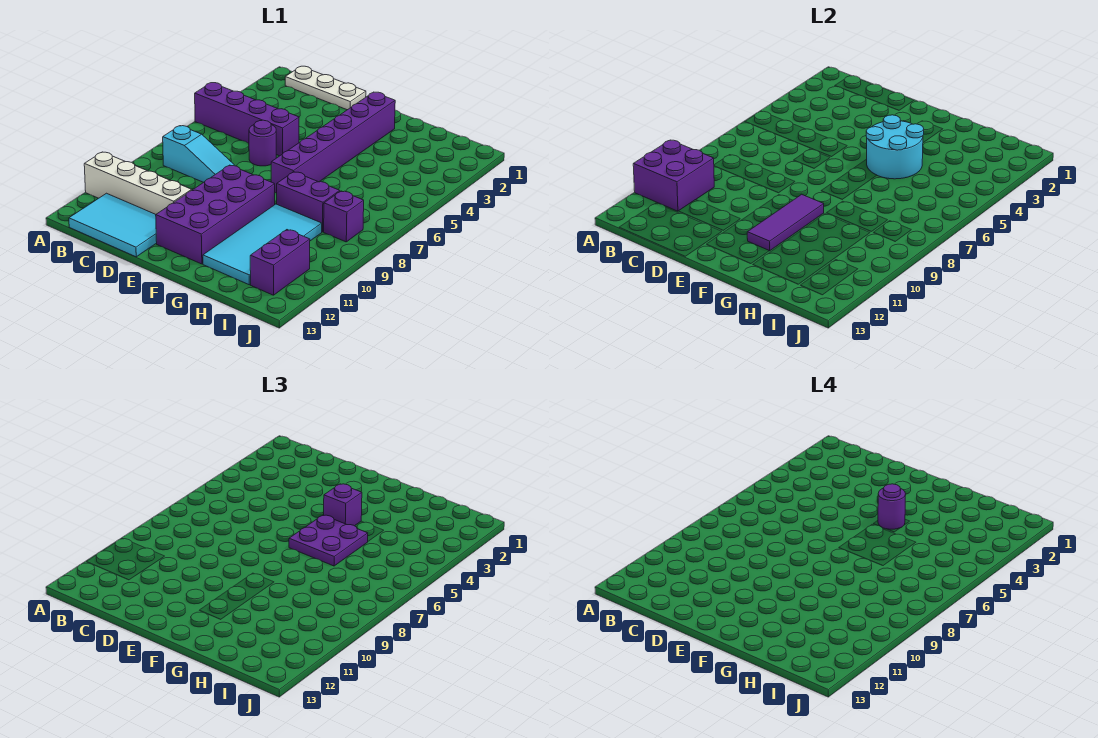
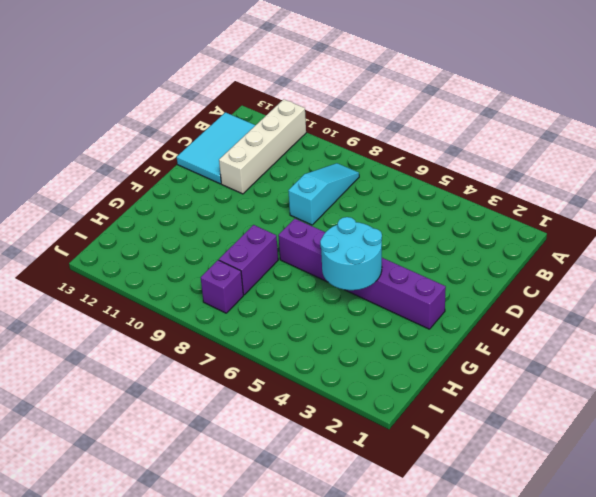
cyan 1x3 slope [288,163,359,225] -> cyan 1x3 slope turned to [163,126,235,182]
none -> purple 1x4 brick [195,83,299,156]
none -> white 1x3 plate [285,66,366,110]
none -> purple 1x1 round brick [249,120,276,166]

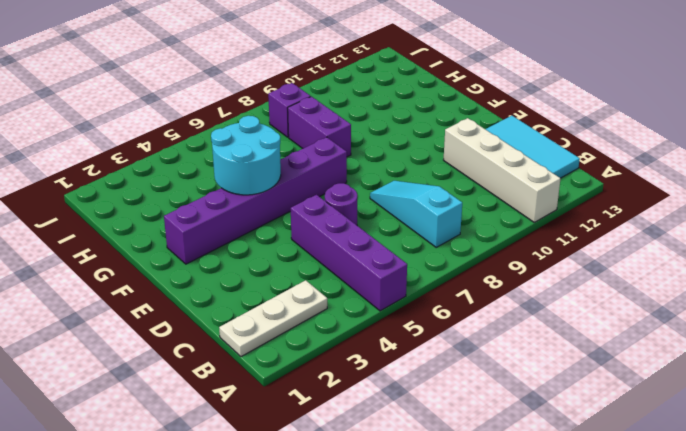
white 1x3 plate [219,280,327,357] -> white 1x3 plate turned to [285,66,366,110]
none -> purple 2x4 brick [156,165,275,264]
none -> cyan 2x4 tile [203,204,322,285]
none -> purple 1x2 brick [250,230,310,295]

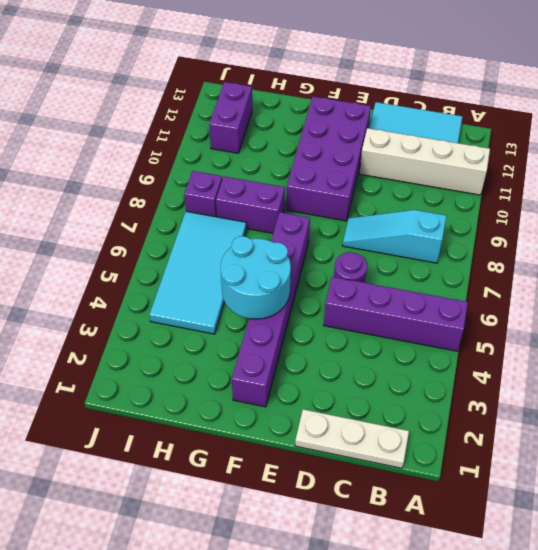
cyan 2x4 tile [149,212,246,334] -> cyan 2x4 tile moved to [203,204,322,285]
none -> purple 2x2 brick [633,140,714,211]
none -> purple 1x3 tile [747,194,824,251]
none -> purple 1x1 brick [324,484,362,526]

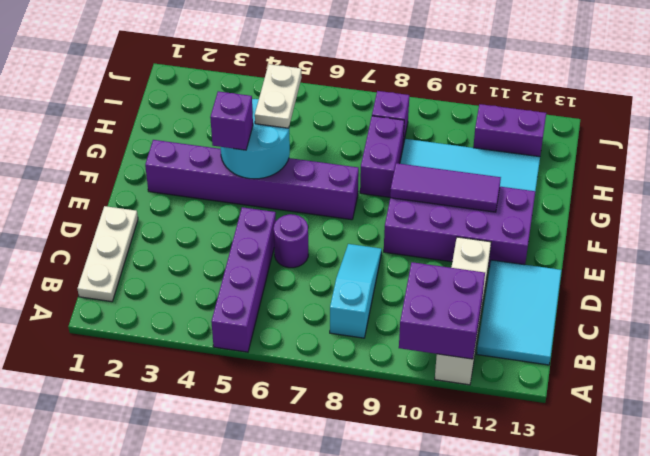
white 1x2 plate [255,64,302,128] -> purple 2x2 plate [289,515,368,566]
none -> purple 1x1 round brick [878,484,906,529]

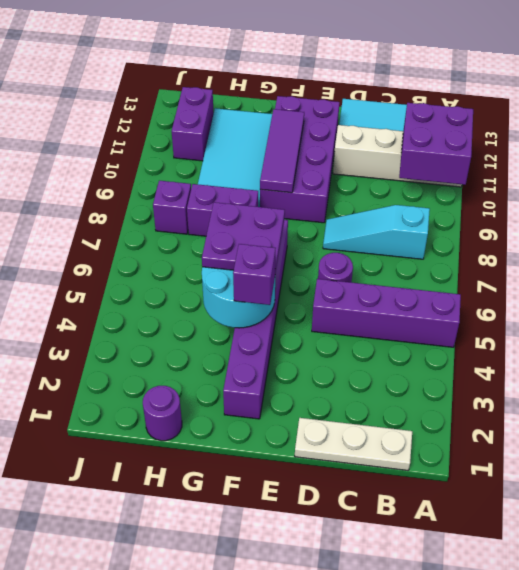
purple 1x1 round brick [143,386,182,441] -> purple 1x1 round brick moved to [878,484,906,529]

